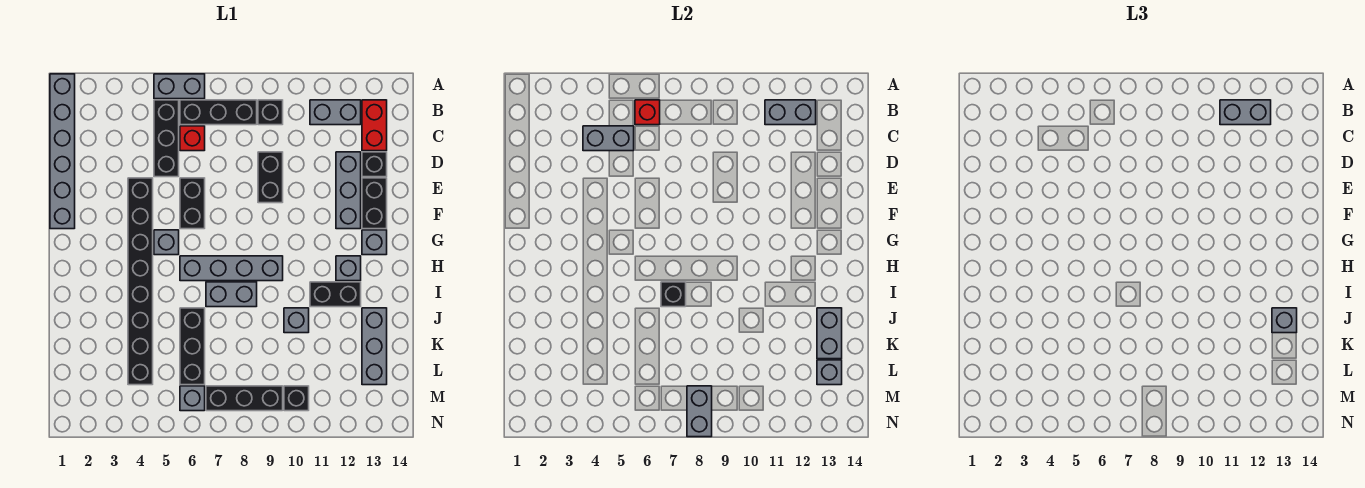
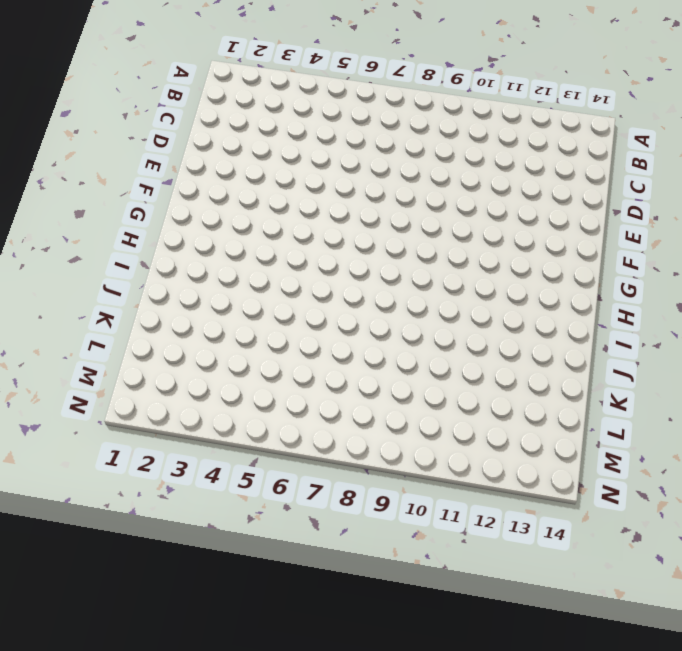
none -> grey 1x6 brick [50,74,75,229]
none -> grey 1x2 brick [154,74,205,99]
none -> black 1x3 brick [154,100,179,177]
none -> black 1x3 brick [180,100,257,125]

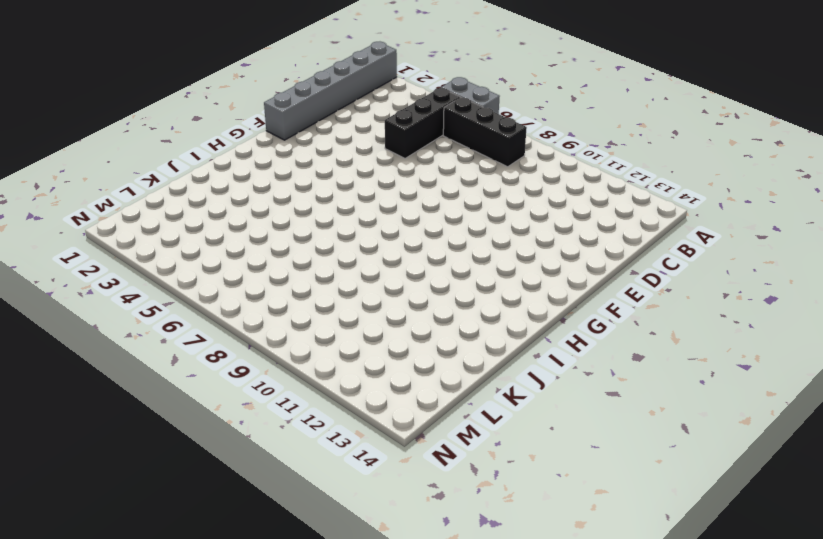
none -> black 1x1 brick [258,100,283,125]
none -> grey 1x2 brick [310,100,361,125]
none -> red 1x2 brick [362,100,387,151]
none -> red 1x1 brick [180,126,205,151]

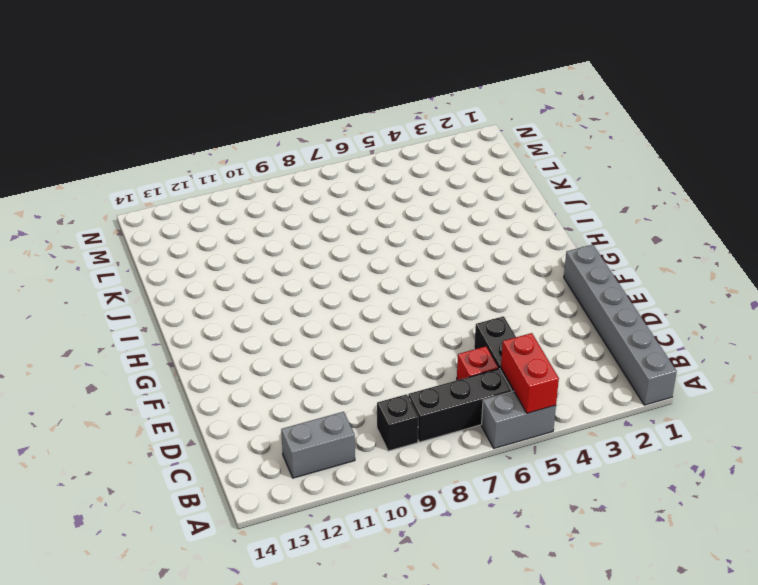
red 1x2 brick [501,333,559,413] -> red 1x2 brick moved to [362,100,387,151]
none -> black 1x2 brick [258,152,283,203]
none -> grey 1x3 brick [336,152,361,229]
none -> black 1x1 brick [362,152,387,177]
none -> black 1x8 brick [128,178,153,385]

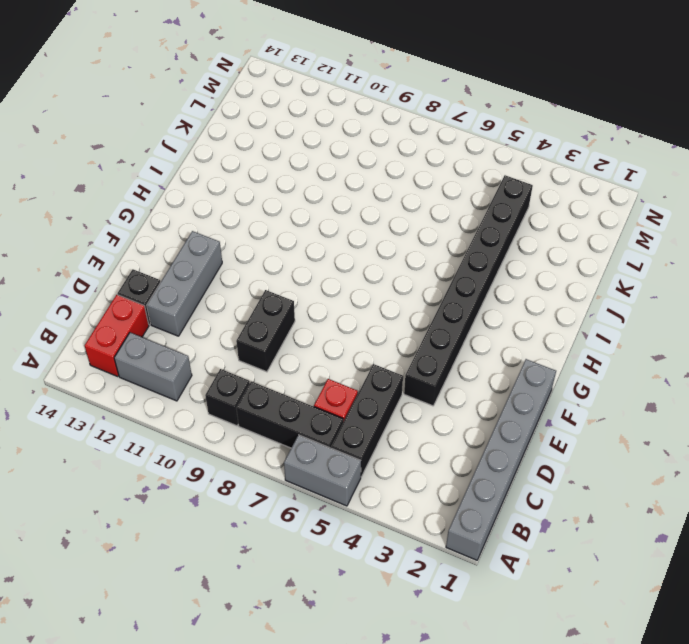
none -> black 1x2 brick [180,178,205,229]
none -> black 1x2 brick [362,178,387,229]
none -> grey 1x1 brick [154,230,179,255]
none -> grey 1x1 brick [362,230,387,255]

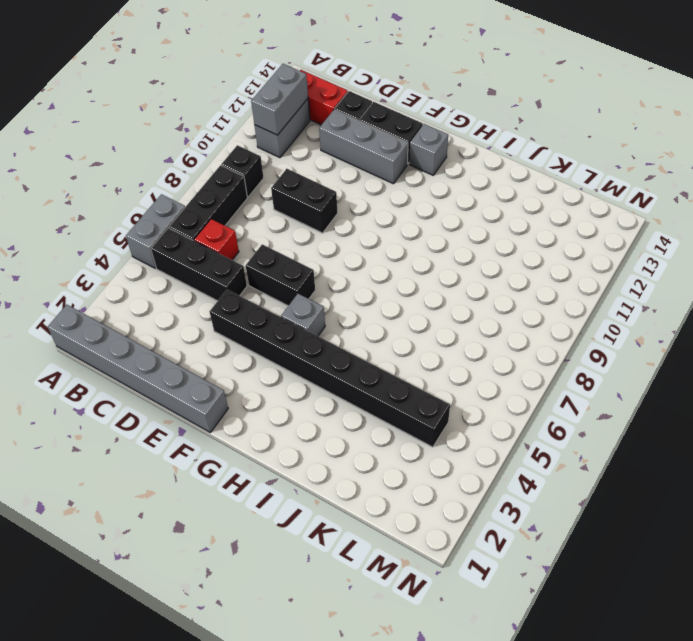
none -> grey 1x4 brick [180,256,283,281]
none -> grey 1x1 brick [336,256,361,281]
none -> grey 1x2 brick [206,282,257,307]
none -> black 1x2 brick [310,282,361,307]

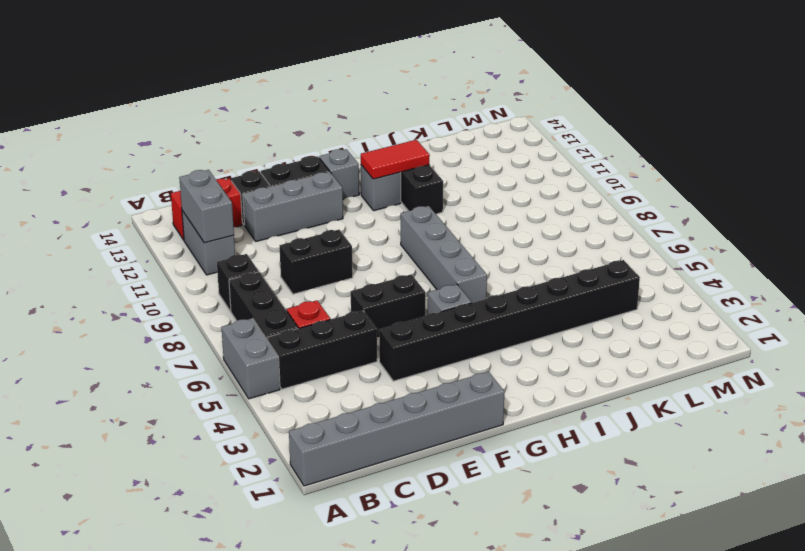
red 1x2 tile [361,140,430,179] -> none
none -> grey 1x2 brick [206,282,257,307]
none -> black 1x3 brick [180,308,205,385]
none -> grey 1x1 brick [284,308,309,333]
none -> grey 1x3 brick [362,308,387,385]

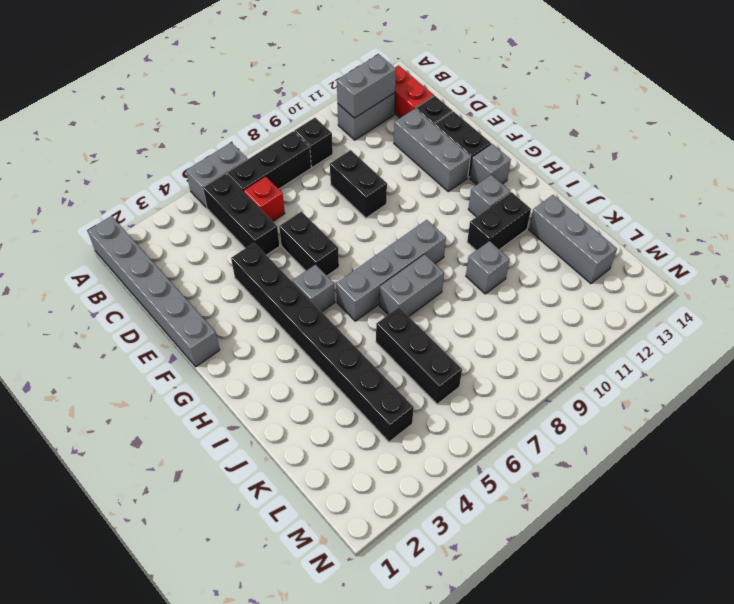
none -> grey 1x1 brick [180,386,205,411]
none -> black 1x3 brick [206,386,283,411]
none -> black 1x1 brick [284,386,309,411]
none -> red 1x1 brick [635,100,660,125]

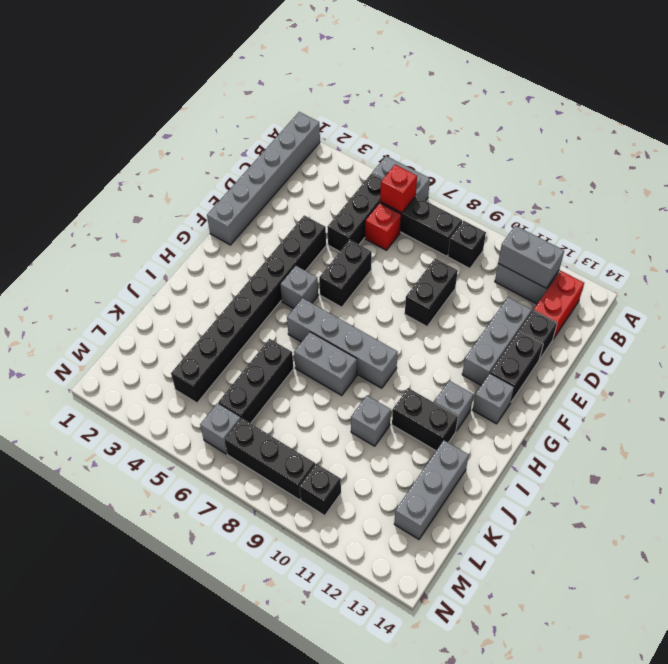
none -> grey 1x2 brick [583,126,634,151]
none -> black 1x1 brick [661,282,686,307]
none -> grey 1x2 brick [817,308,842,359]
none -> grey 1x1 brick [817,360,842,385]

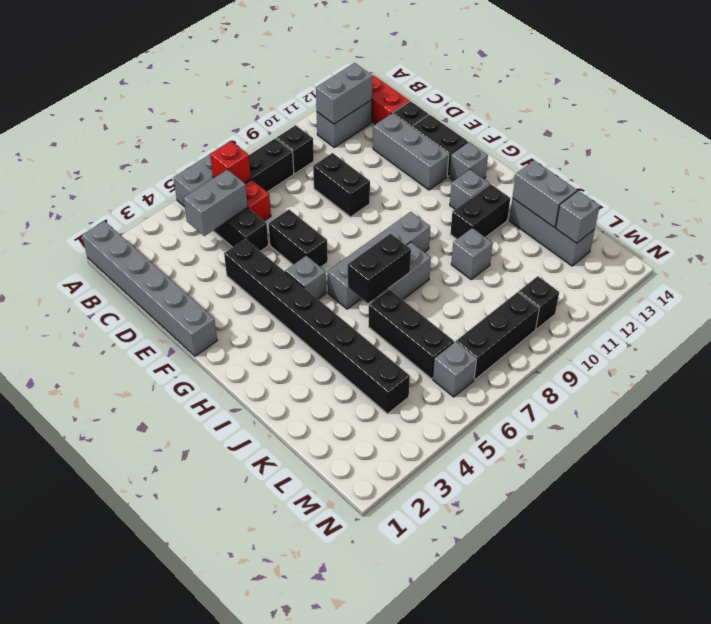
black 1x2 brick [348,234,411,303] -> black 1x1 brick [661,282,686,307]
none -> grey 1x2 brick [687,386,712,437]
none -> grey 1x2 brick [1220,100,1271,125]
none -> grey 1x1 brick [1272,308,1297,333]

